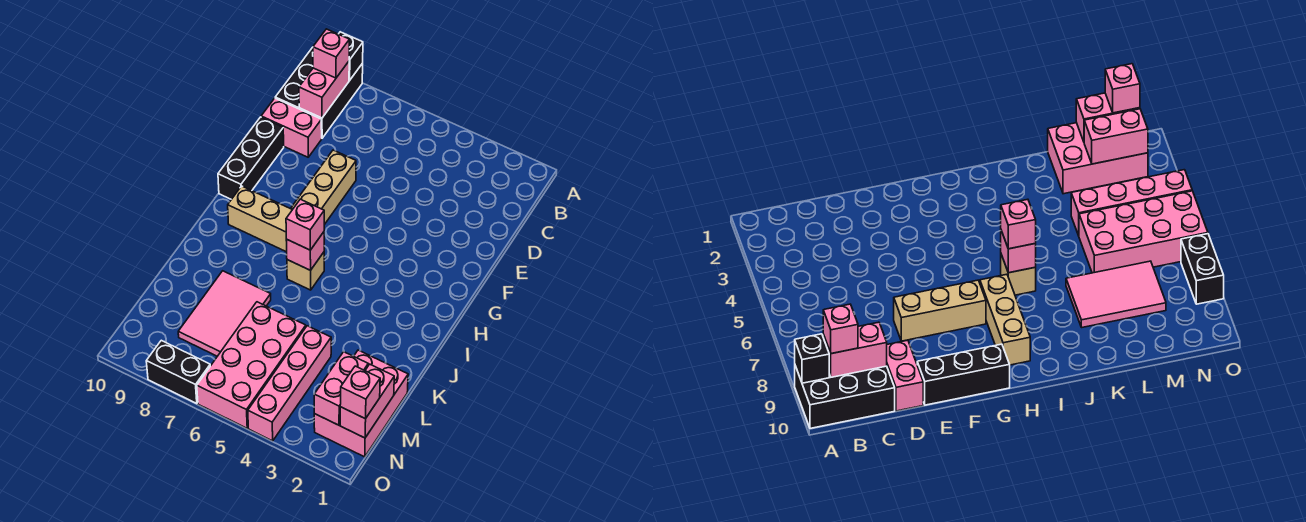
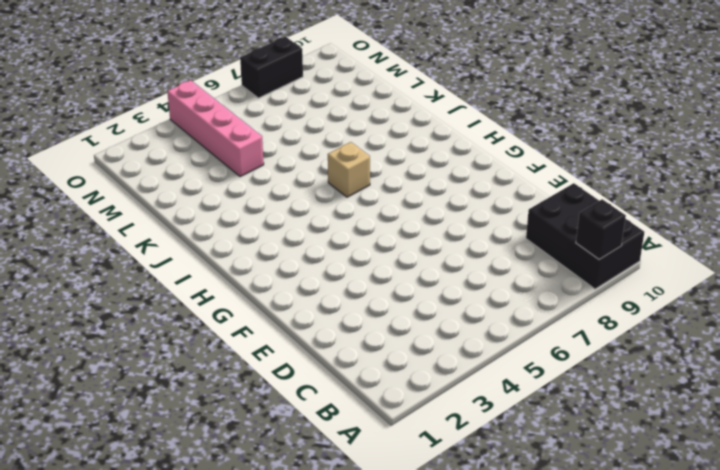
none -> pink 1x2 brick [261,98,322,157]
none -> tan 1x3 brick [291,150,356,225]
none -> black 1x3 brick [218,117,284,199]

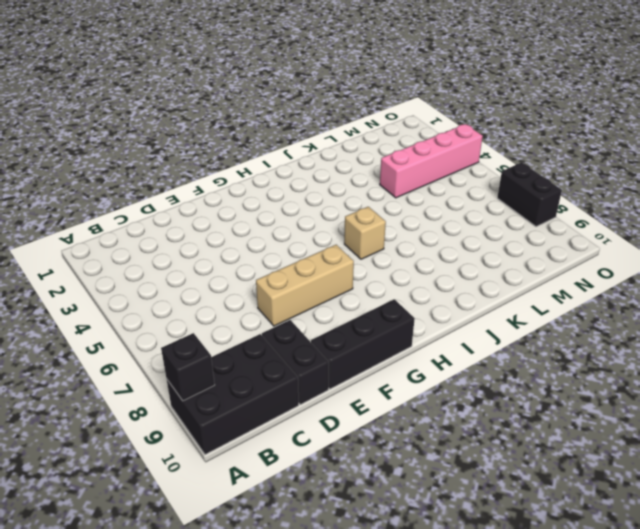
black 1x2 brick [262,320,329,405] -> pink 1x2 brick [261,98,322,157]
none -> tan 1x3 brick [228,186,292,252]
none -> pink 2x3 tile [178,271,271,356]
none -> pink 2x3 brick [314,350,408,457]

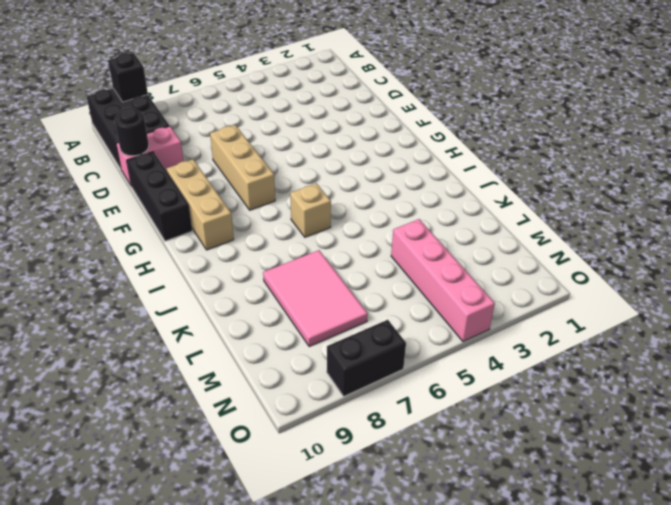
black 1x1 round brick [115,108,149,156] -> none
tan 1x3 brick [167,159,234,250] -> tan 1x3 brick turned to [228,186,292,252]
none -> pink 2x3 brick [314,350,408,457]
none -> pink 2x4 brick [197,302,306,428]
none -> pink 1x2 brick [299,61,349,118]

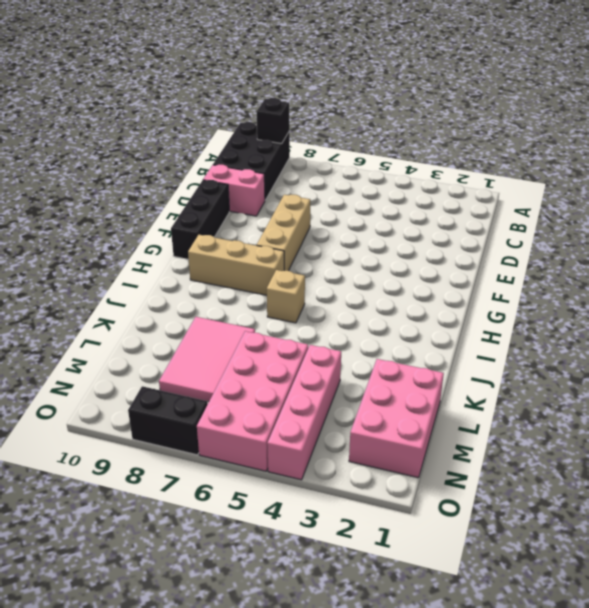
none -> pink 1x2 brick [299,61,349,118]
none -> pink 1x1 brick [286,232,324,270]
none -> pink 1x2 brick [340,364,394,438]

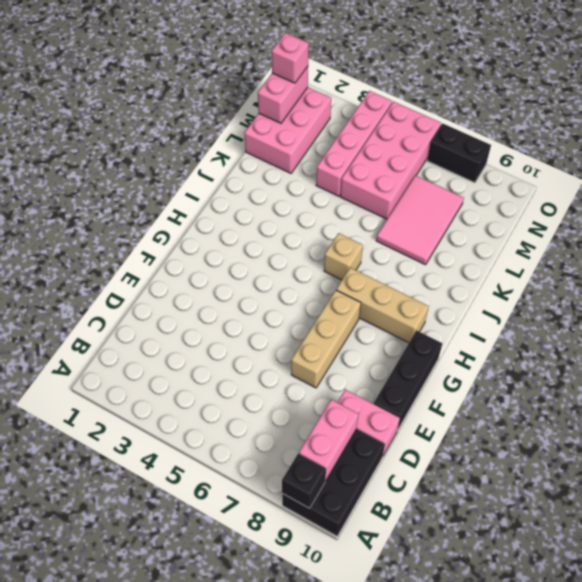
none -> pink 1x1 brick [286,232,324,270]
none -> pink 1x2 brick [314,352,368,425]
none -> pink 1x1 brick [313,29,349,78]

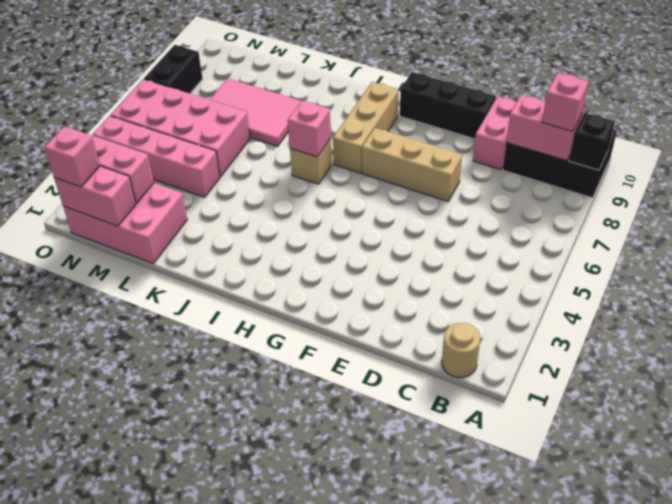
tan 1x1 round brick [442,323,480,378] -> none
none -> pink 1x1 brick [286,199,324,250]

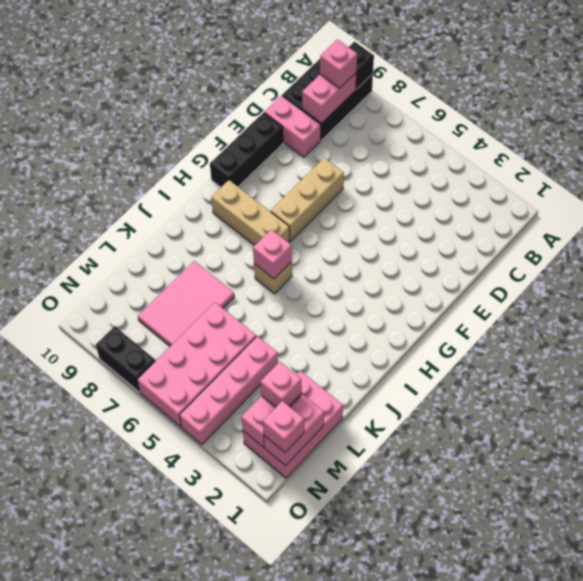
pink 1x1 brick [261,362,302,407] -> pink 1x1 brick moved to [286,199,324,250]

